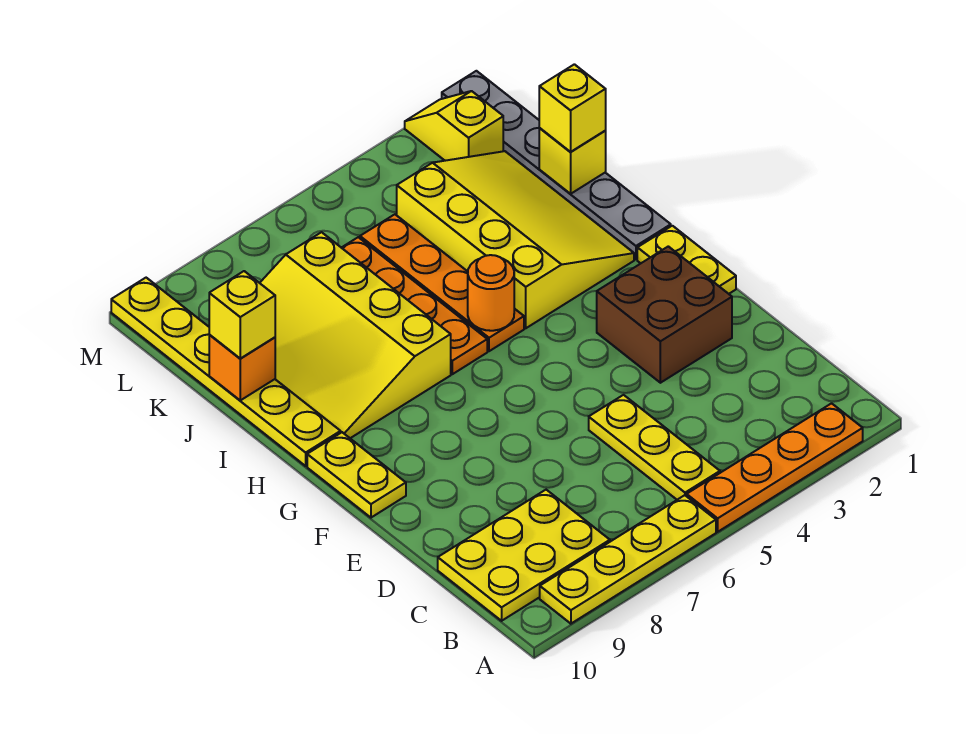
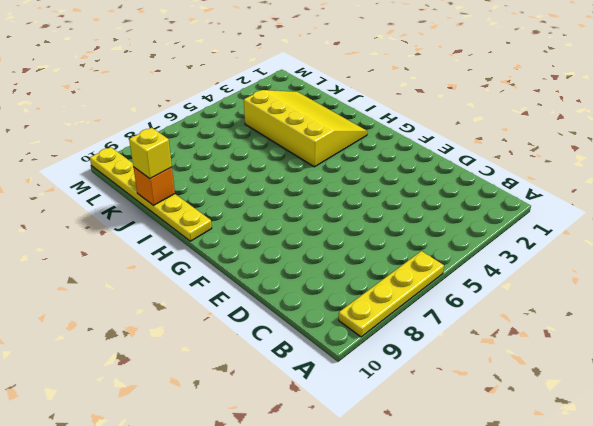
none -> orange 1x4 plate [687,403,863,532]
none -> yellow 1x3 plate [589,395,720,500]
none -> yellow 2x3 plate [438,490,610,621]

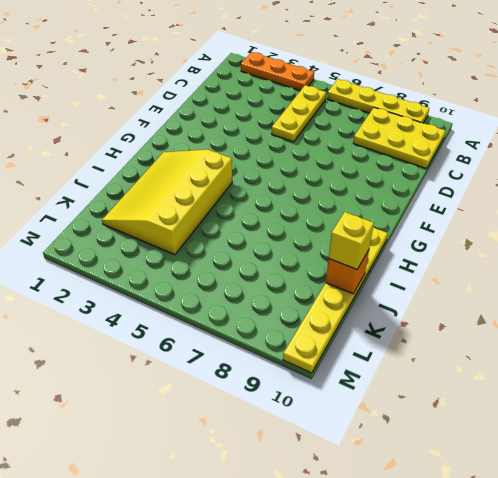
orange 1x3 plate [241,52,314,91] -> orange 1x4 plate [687,403,863,532]
none -> brown 2x2 brick [597,246,732,383]
none -> yellow 1x2 plate [637,226,736,294]
none -> yellow 1x2 plate [307,432,406,518]

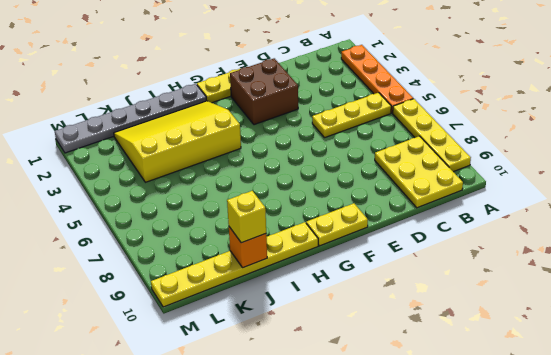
none -> orange 1x4 plate [360,214,524,351]
none -> orange 1x4 plate [342,237,487,374]
none -> yellow 3x4 slope [260,232,451,438]

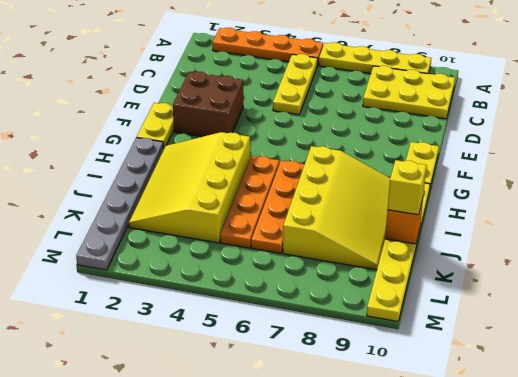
none -> yellow 1x2 slope [405,91,503,161]
none -> orange 1x1 round brick [468,255,514,331]
none -> yellow 1x1 brick [539,128,606,194]

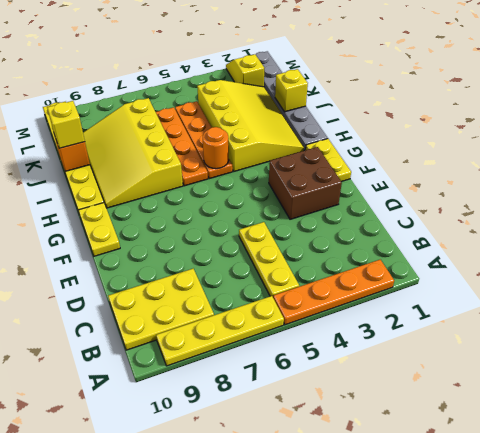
none -> yellow 1x1 brick [539,64,606,152]

